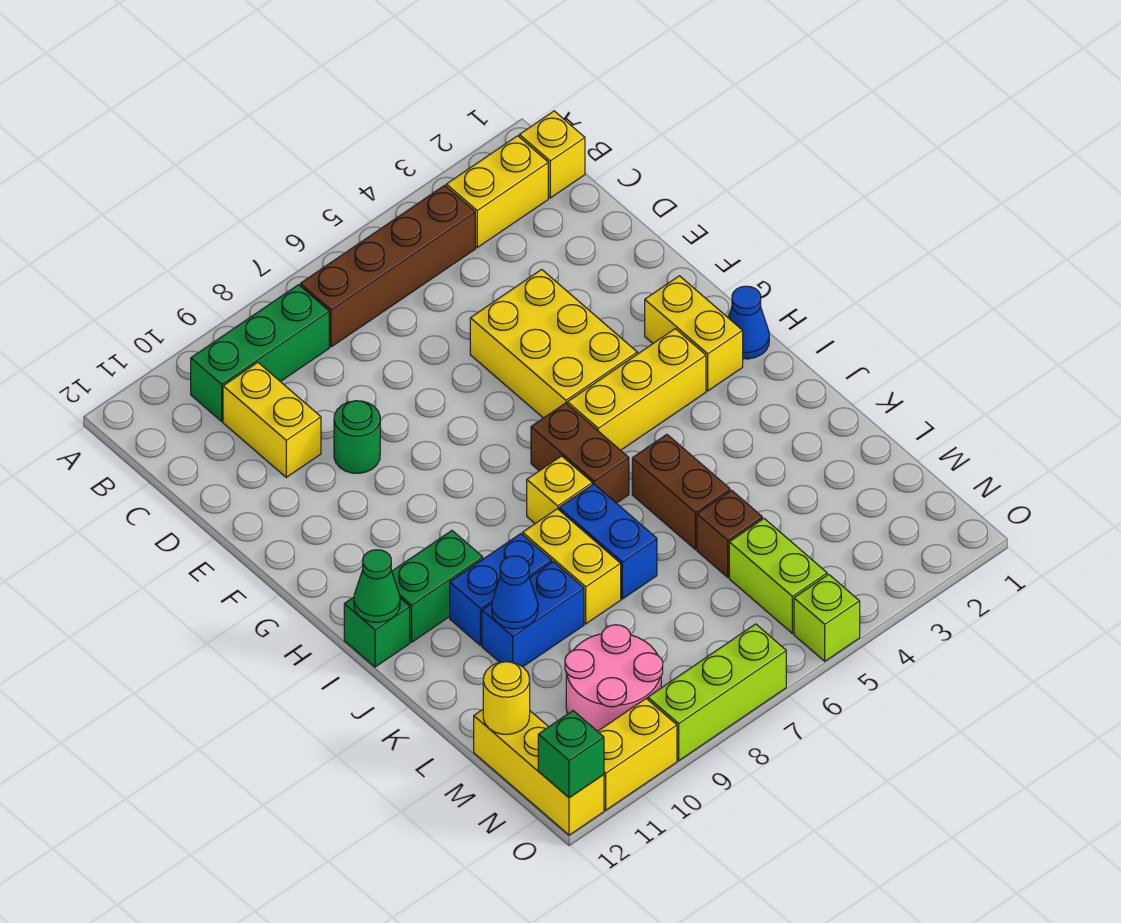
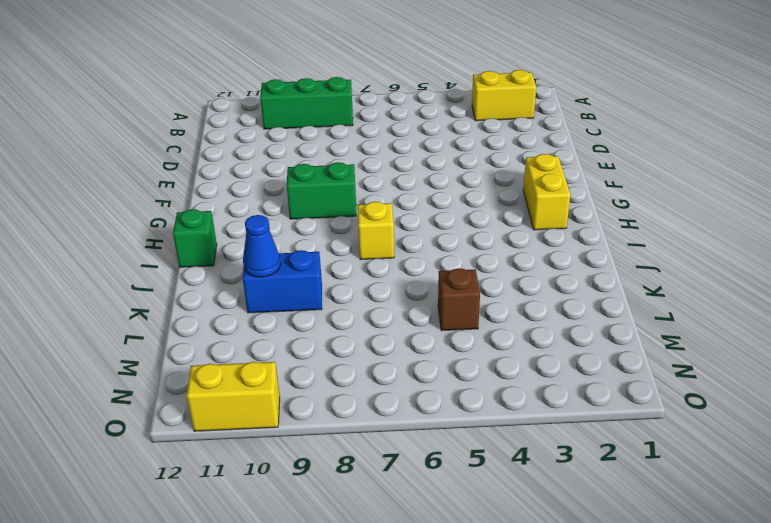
green 1x2 brick [287,162,357,219] -> green 1x2 brick moved to [392,531,483,642]
none -> yellow 1x1 brick [519,111,585,198]
none -> brown 1x4 brick [300,185,475,347]
none -> yellow 1x2 brick [223,362,321,477]
none -> yellow 2x3 brick [470,269,637,418]

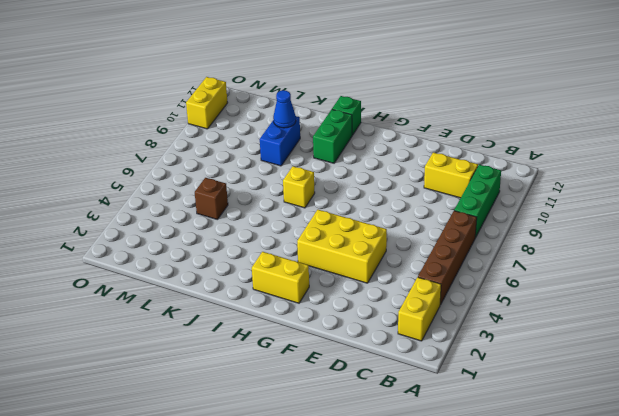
none -> yellow 1x1 brick [519,111,585,198]
none -> green 1x1 round brick [334,401,380,473]
none -> blue 1x1 cone [728,286,769,359]
none -> yellow 1x3 brick [567,329,706,450]

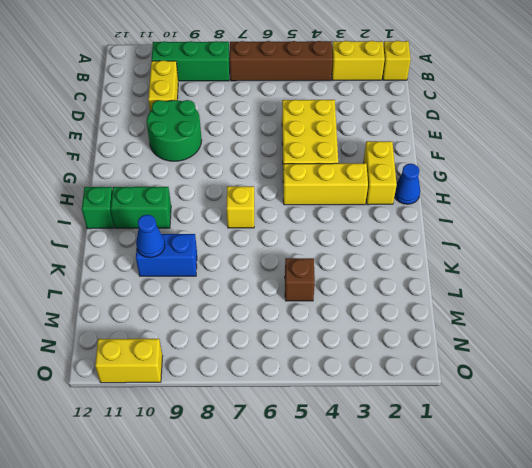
green 2x2 round brick [147,100,202,161] -> green 1x1 round brick [334,401,380,473]
none -> brown 1x2 brick [531,403,629,503]
none -> brown 1x2 brick [632,434,730,549]
none -> blue 1x2 brick [559,484,657,599]
none -> yellow 1x2 brick [523,509,621,624]

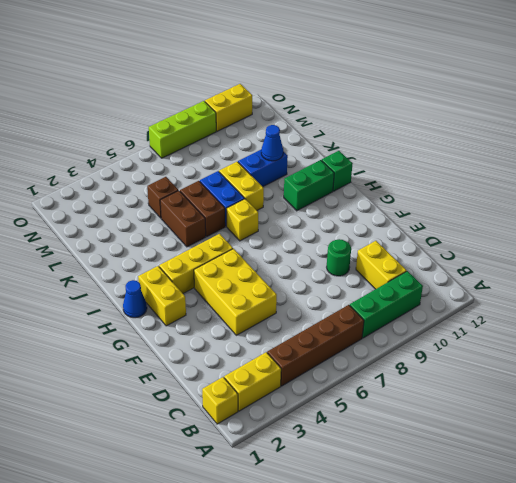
brown 1x2 brick [180,181,225,236] -> brown 1x2 brick moved to [531,403,629,503]
none -> blue 1x2 brick [450,534,552,645]
none -> lime 1x2 brick [729,519,827,633]
none -> pink 2x2 round brick [565,625,663,731]
none -> yellow 1x3 brick [474,710,604,835]

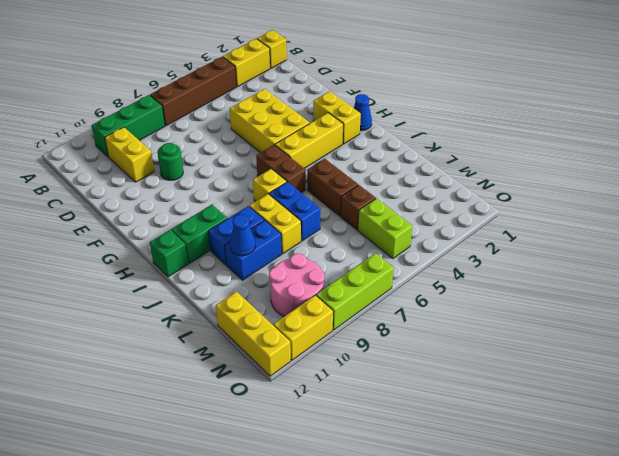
none -> lime 1x1 brick [794,574,860,661]
none -> green 1x1 cone [354,550,400,622]
none -> yellow 1x1 round brick [483,662,530,734]
none -> green 1x1 brick [538,711,604,798]

